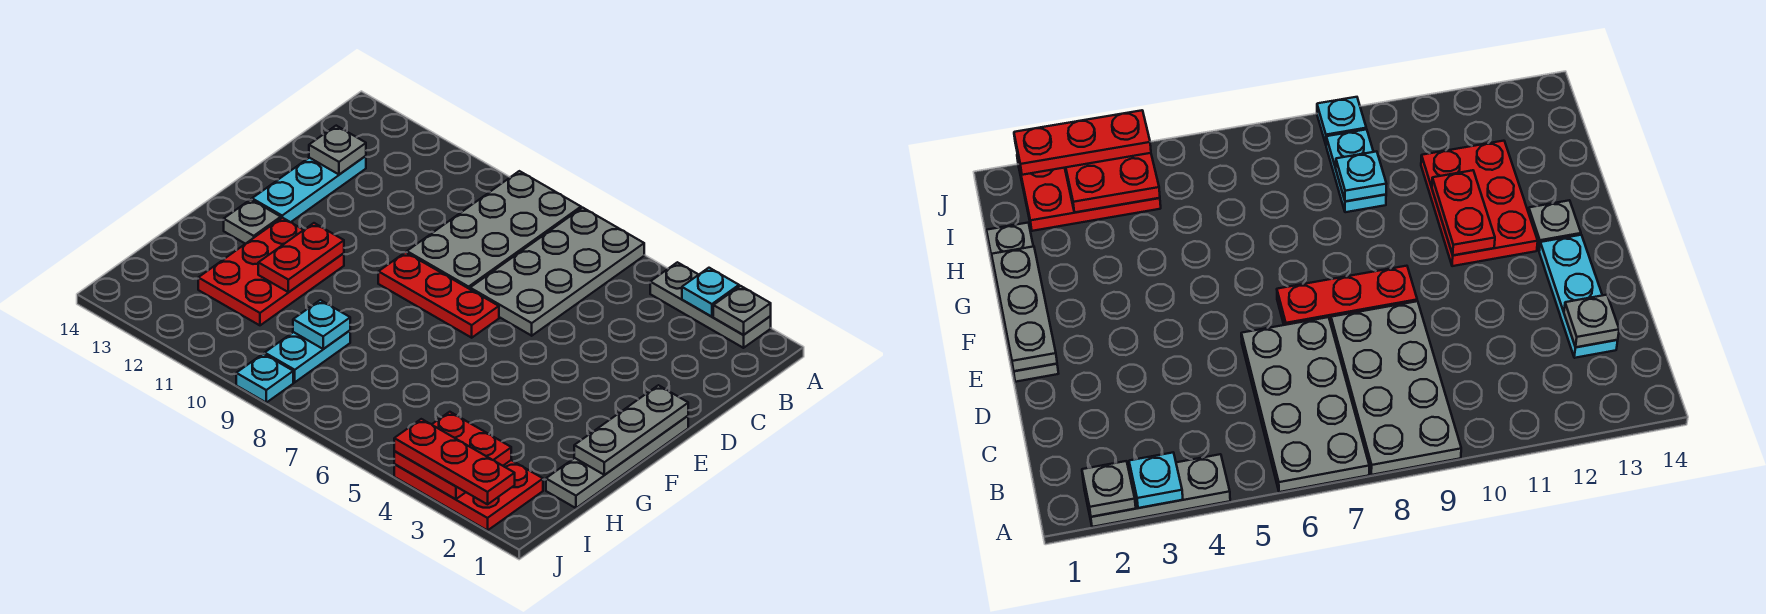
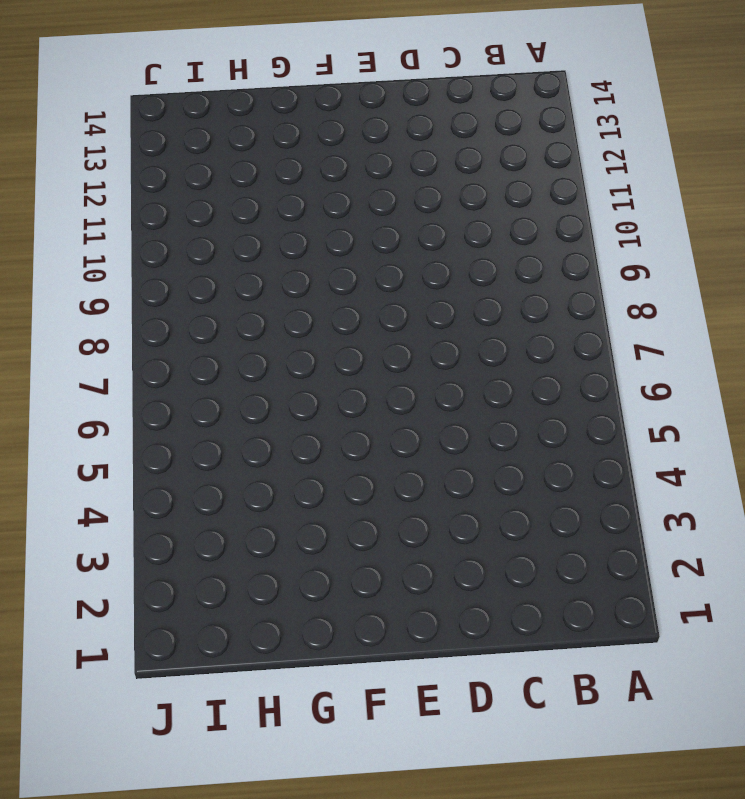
none -> grey 1x3 plate [650,262,771,348]
none -> grey 2x4 plate [470,208,644,336]
none -> grey 2x4 plate [407,171,581,289]

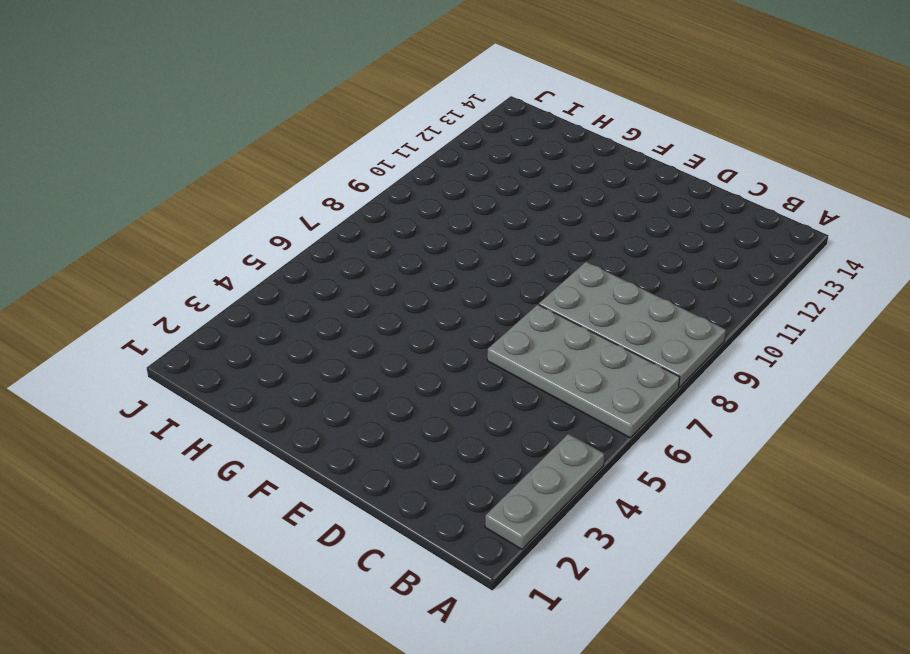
none -> cyan 1x3 plate [252,156,366,222]
none -> grey 1x4 plate [546,416,688,508]
none -> red 1x3 plate [378,252,499,338]

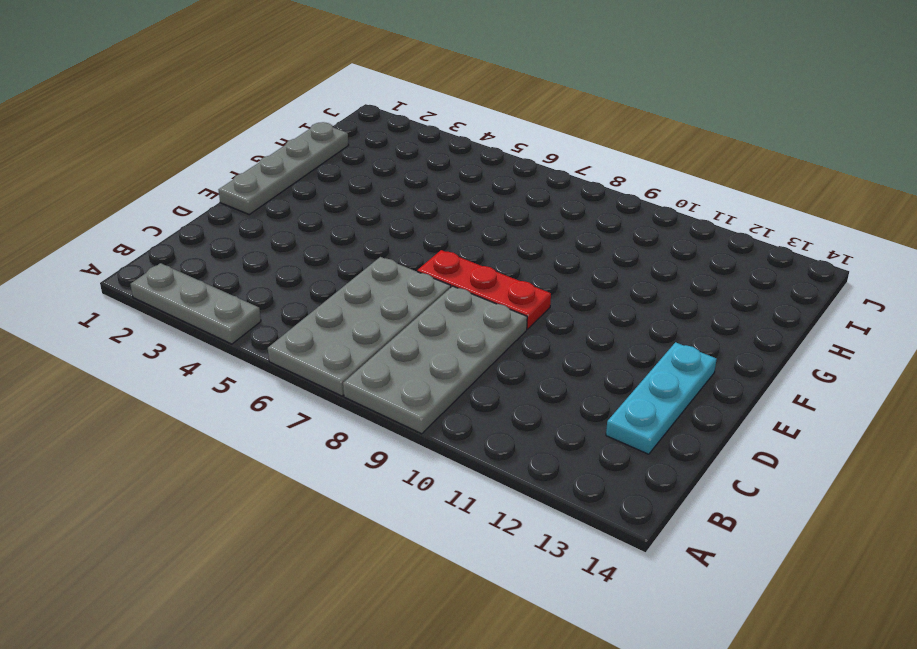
none -> red 2x3 plate [198,218,344,325]
none -> grey 1x1 plate [224,199,281,244]
none -> cyan 1x2 plate [265,330,350,382]

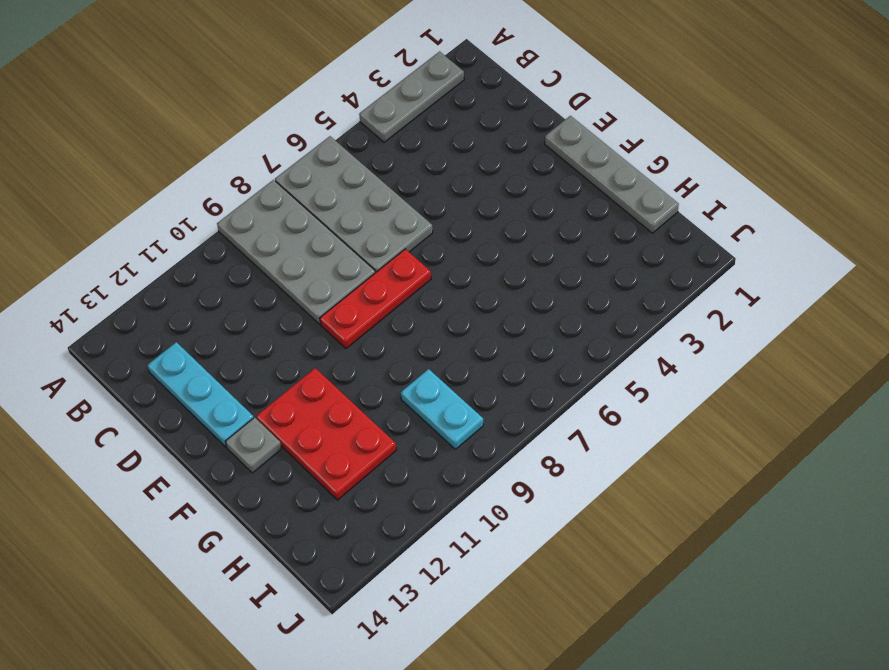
none -> red 2x3 plate [394,460,543,531]
none -> cyan 1x1 plate [236,354,293,403]
none -> grey 1x1 plate [713,286,771,335]

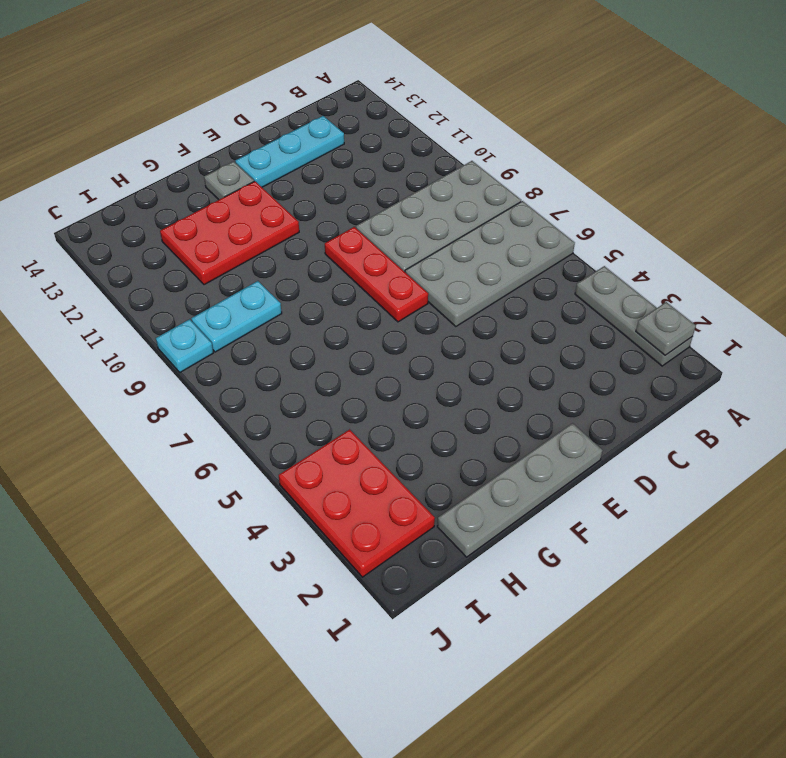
none -> cyan 1x1 plate [682,268,739,317]
none -> grey 1x1 plate [309,126,366,175]
none -> grey 1x3 plate [574,385,688,475]

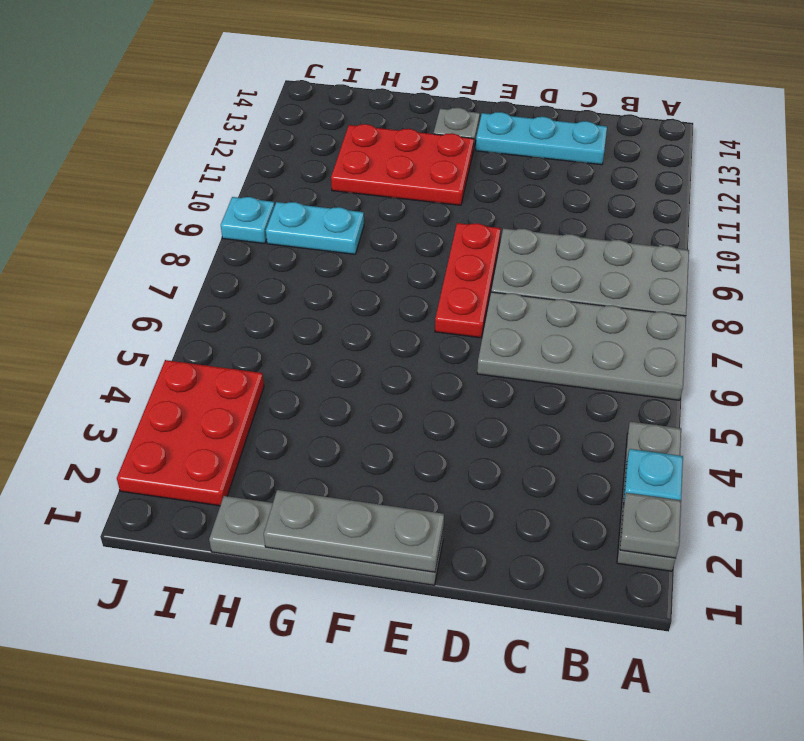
none -> grey 1x1 plate [309,126,366,175]
none -> red 1x2 plate [258,223,344,292]
none -> cyan 1x1 plate [293,300,350,349]

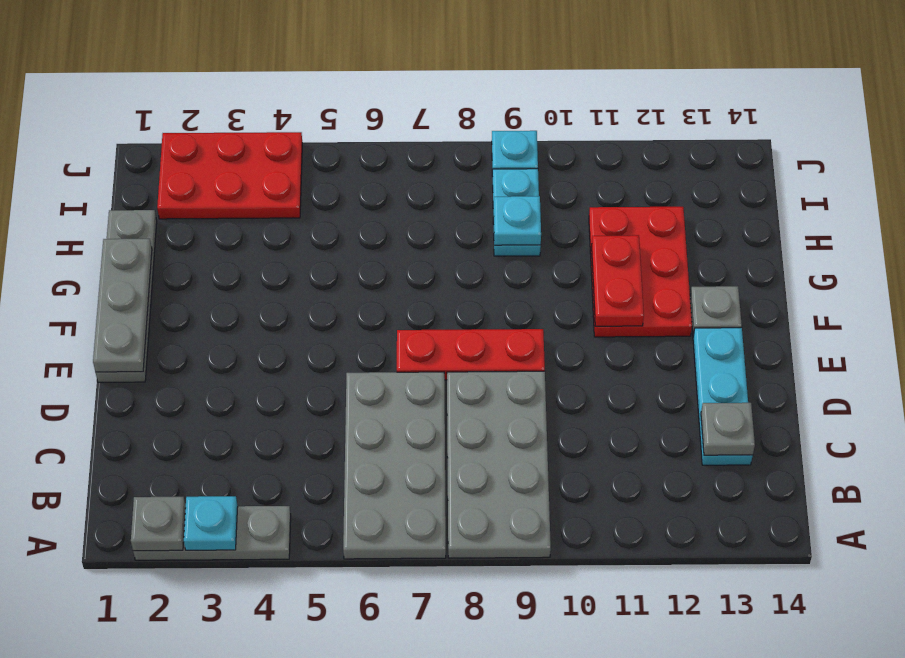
none -> red 2x2 plate [394,412,511,499]
none -> red 1x3 plate [394,419,515,504]

